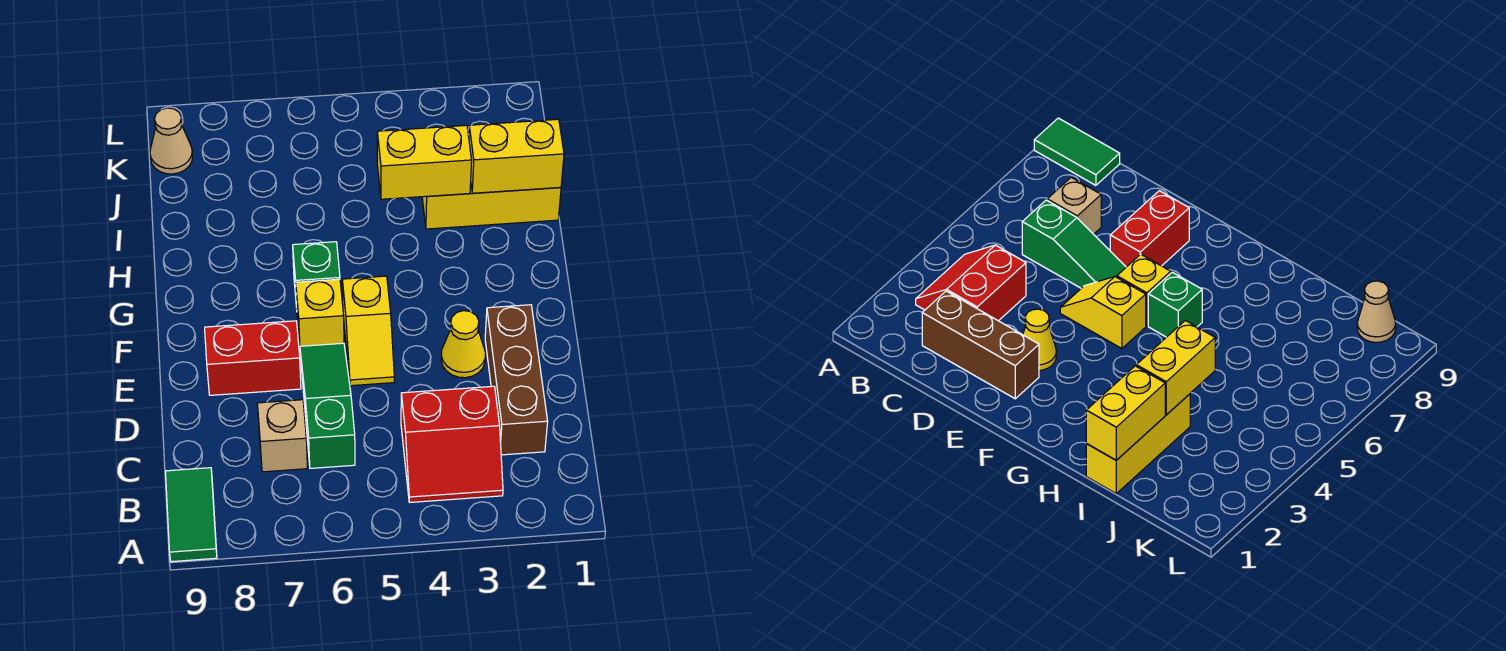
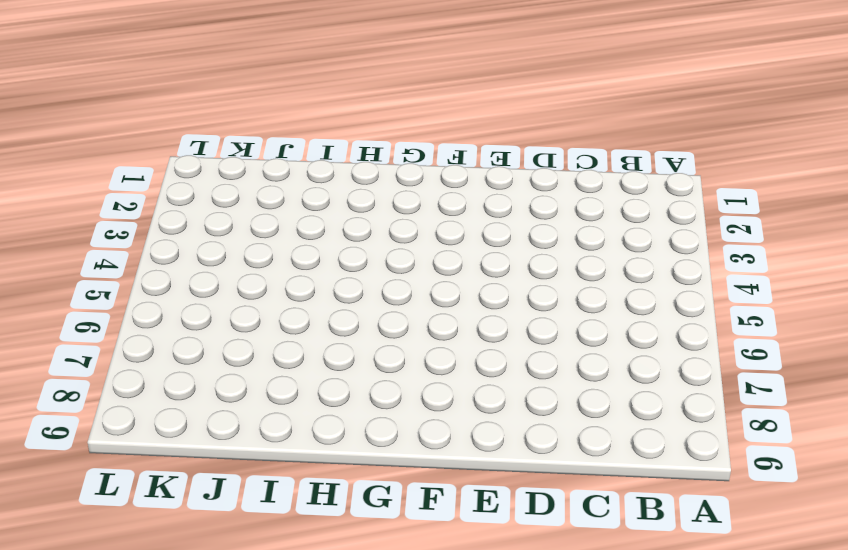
none -> green 1x2 tile [165,468,217,562]
none -> red 2x2 slope [401,386,503,502]
none -> brown 1x3 brick [485,305,548,455]

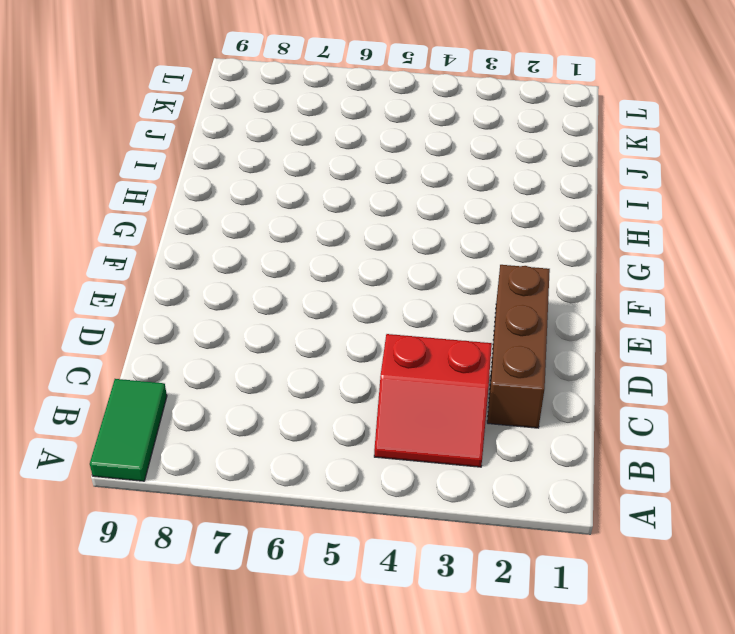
none -> green 1x3 slope [300,343,355,468]
none -> tan 1x1 brick [257,400,307,472]
none -> yellow 1x1 cone [441,311,486,378]

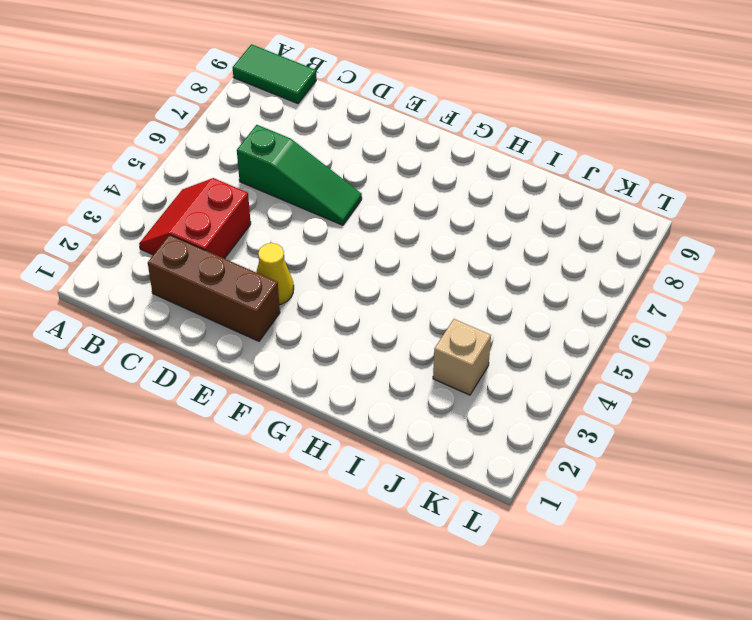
tan 1x1 brick [433,319,491,395] -> tan 1x1 brick moved to [257,400,307,472]
none -> yellow 1x2 slope [342,276,394,386]
none -> red 1x2 brick [205,321,301,395]
none -> yellow 1x1 brick [296,279,344,346]

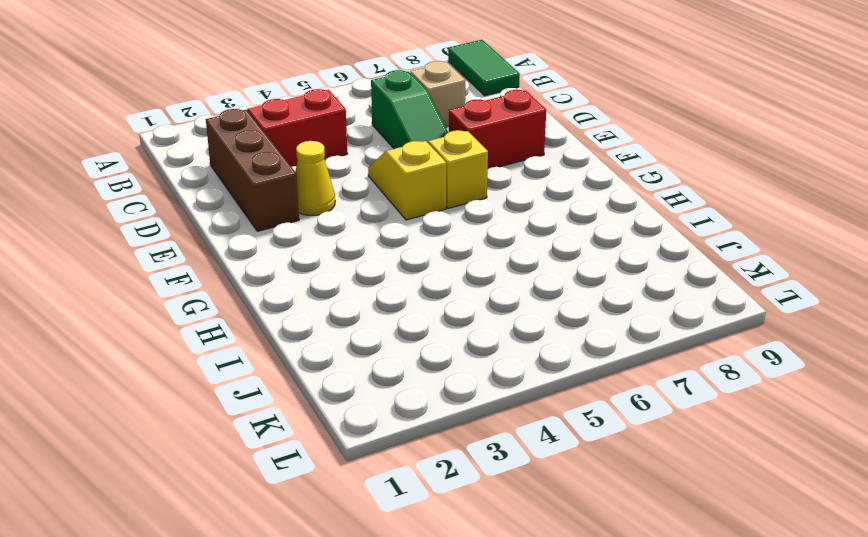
none -> green 1x1 brick [293,242,340,308]
none -> yellow 1x3 brick [422,185,561,229]
none -> tan 1x1 cone [150,108,193,174]

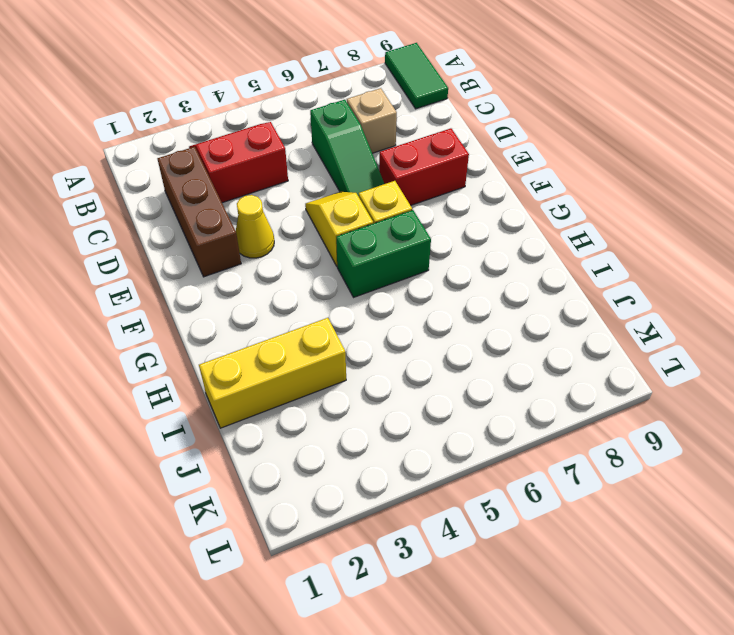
green 1x2 brick [336,210,431,297] -> green 1x1 brick [293,242,340,308]
none -> tan 1x1 cone [150,108,193,174]
none -> yellow 1x2 brick [469,119,564,193]
none -> yellow 1x2 brick [377,125,472,199]

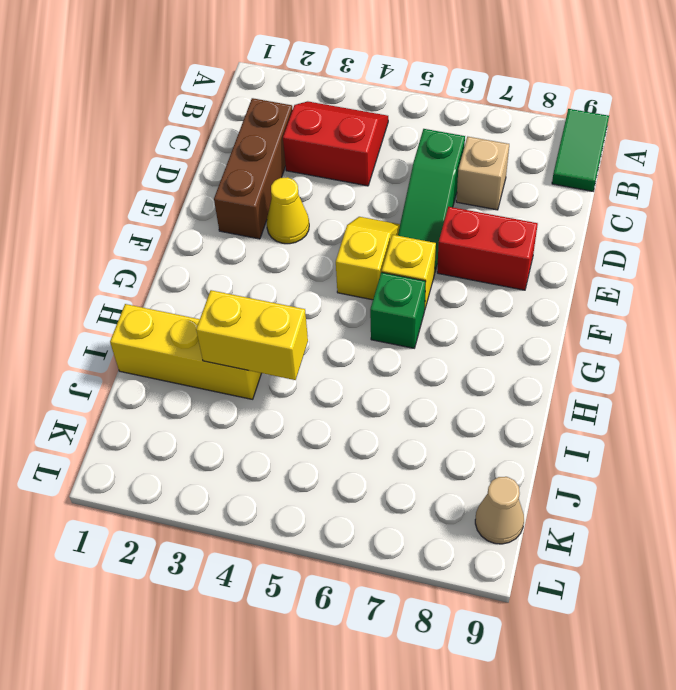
none -> yellow 1x2 brick [469,119,564,193]

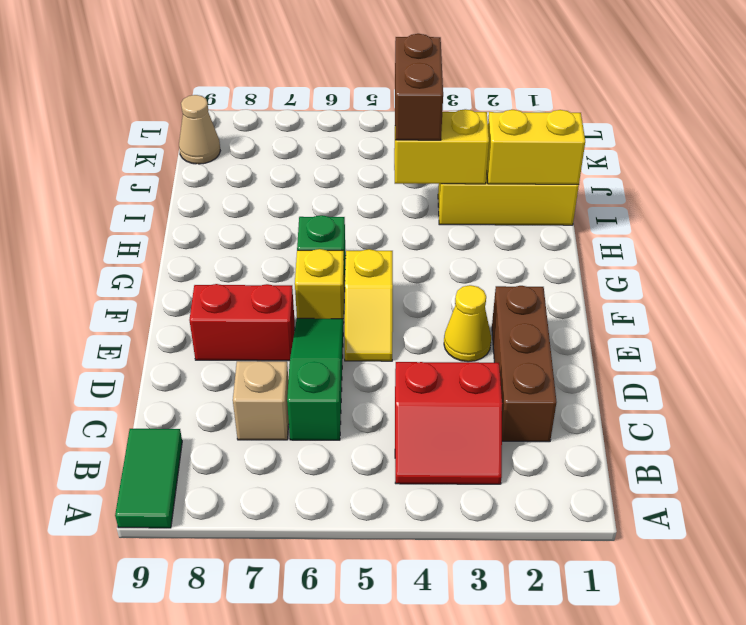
brown 1x2 brick [395,34,443,140] -> none

